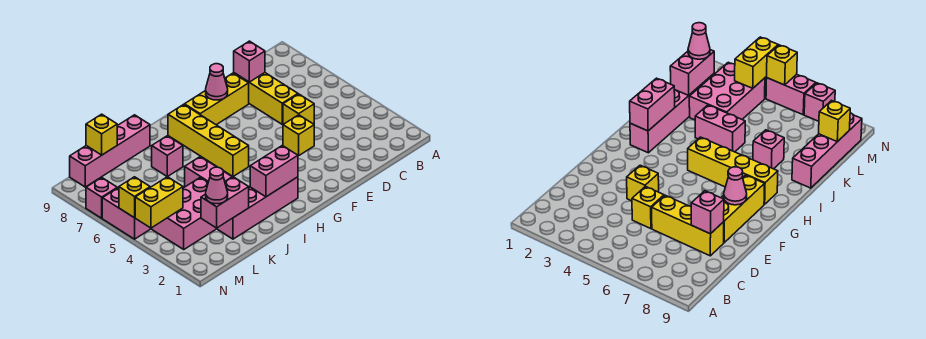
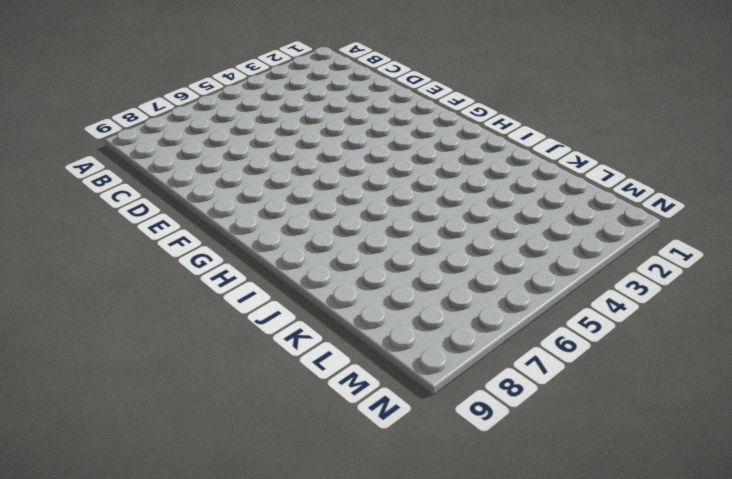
none -> yellow 1x1 brick [283,94,314,124]
none -> yellow 1x3 brick [234,73,298,124]
none -> yellow 1x1 brick [283,115,314,156]

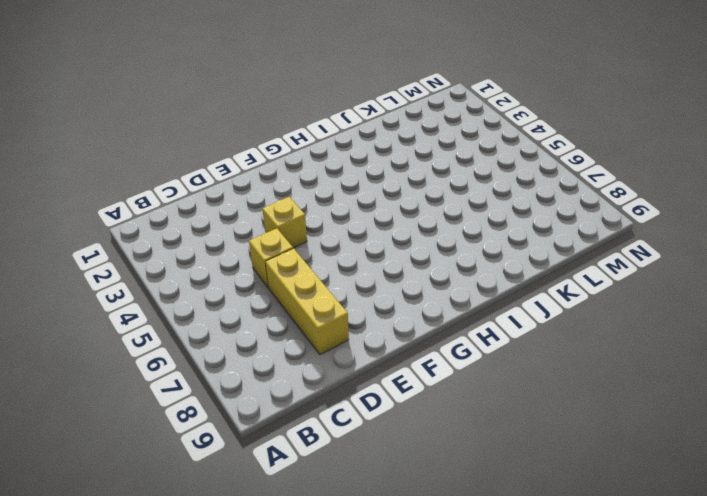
none -> yellow 1x3 brick [185,73,249,125]
none -> pink 1x4 brick [217,177,298,239]
none -> yellow 1x4 brick [168,104,249,177]

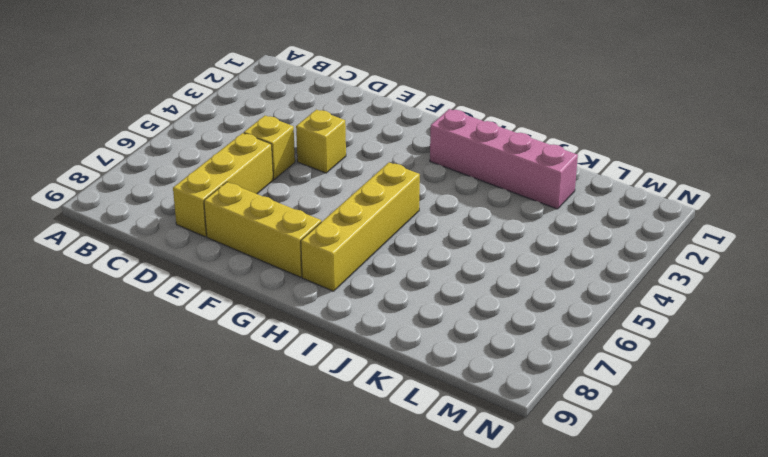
none -> pink 1x2 brick [185,157,232,187]
none -> pink 1x1 brick [152,136,183,177]
none -> pink 1x4 brick [70,115,150,187]

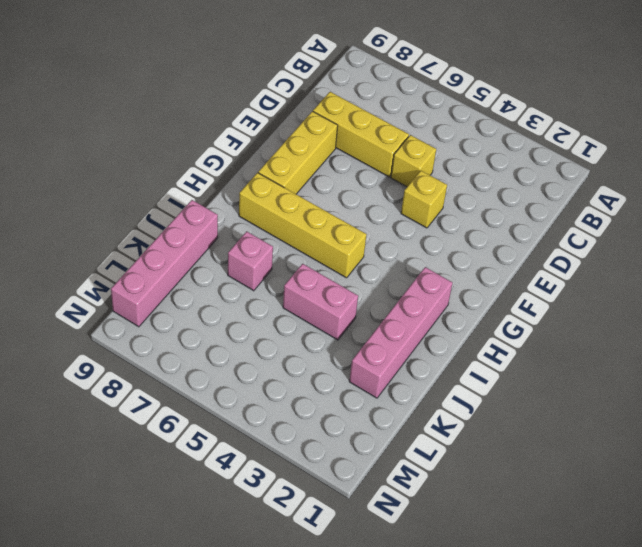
none -> pink 2x3 brick [152,178,217,249]
none -> pink 1x2 brick [102,188,150,239]
none -> pink 1x1 brick [86,177,117,218]

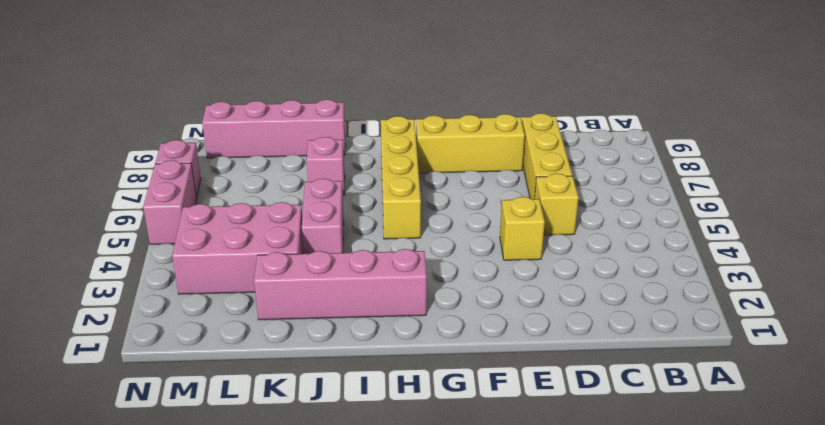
none -> pink 1x1 brick [234,41,265,82]
none -> pink 1x1 cone [205,64,228,100]
none -> pink 1x2 brick [250,145,298,197]

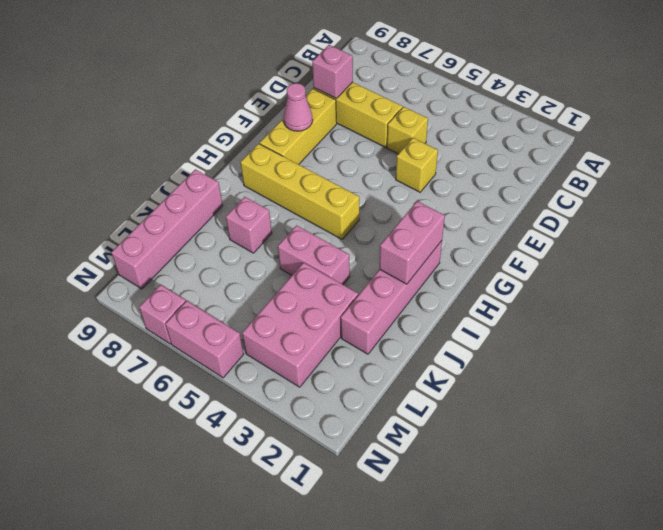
none -> pink 1x2 brick [201,177,249,228]
none -> yellow 1x1 brick [86,114,117,155]
none -> yellow 1x2 brick [135,177,183,228]

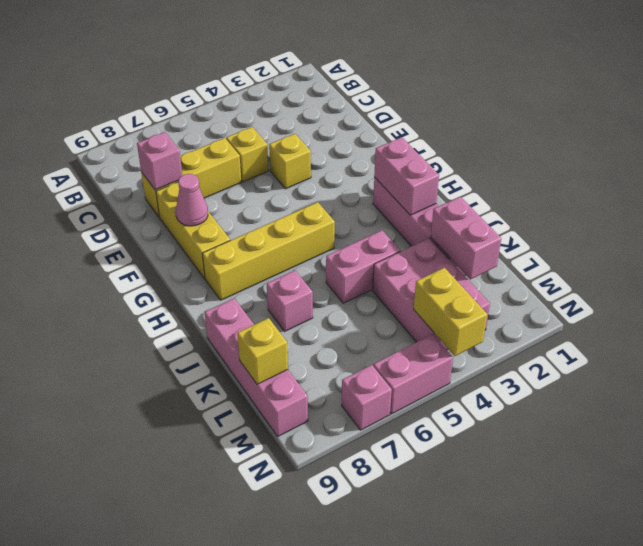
none -> yellow 1x1 brick [119,177,150,218]
none -> pink 1x1 cone [206,167,228,204]

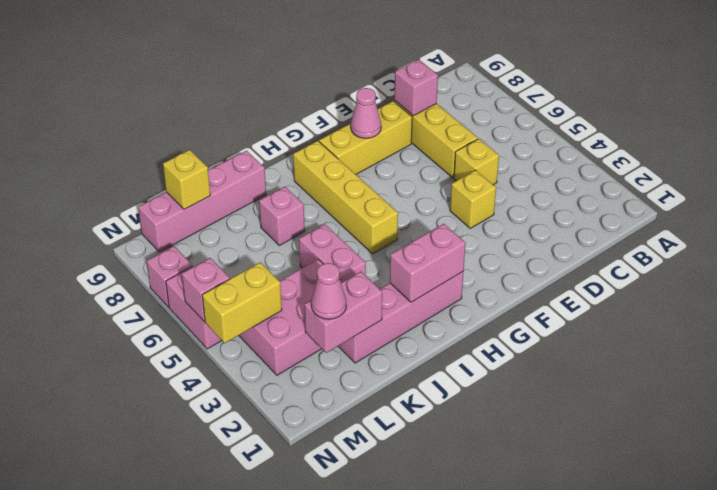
pink 1x1 brick [182,258,230,322] -> yellow 1x1 brick [119,177,150,218]

